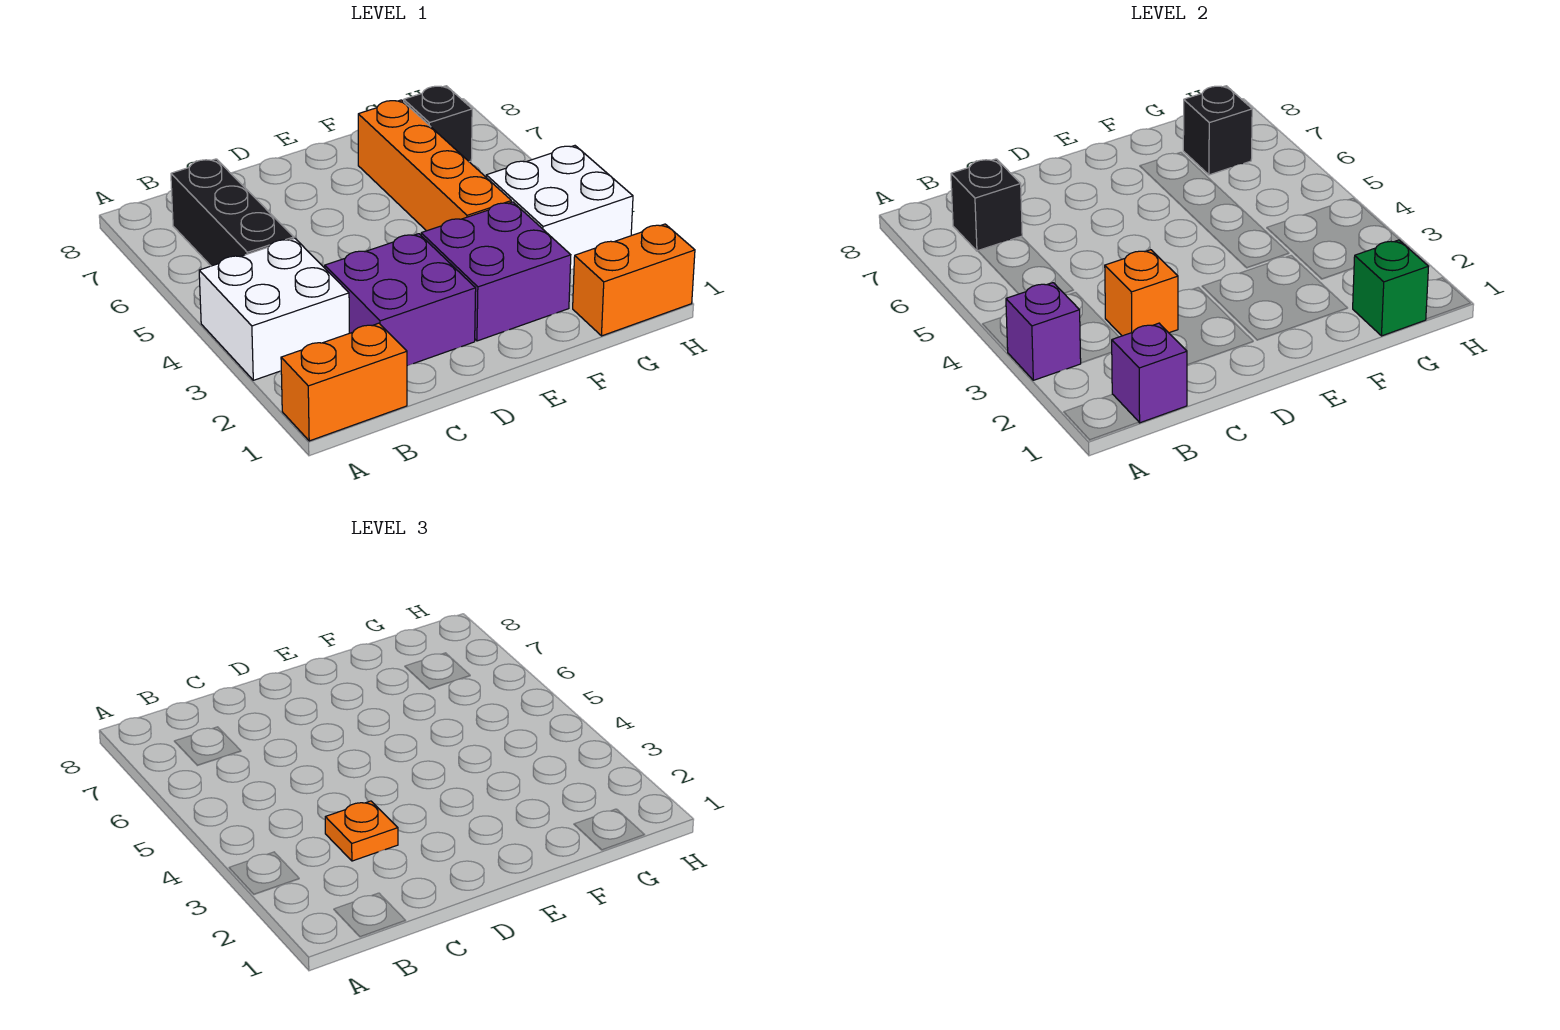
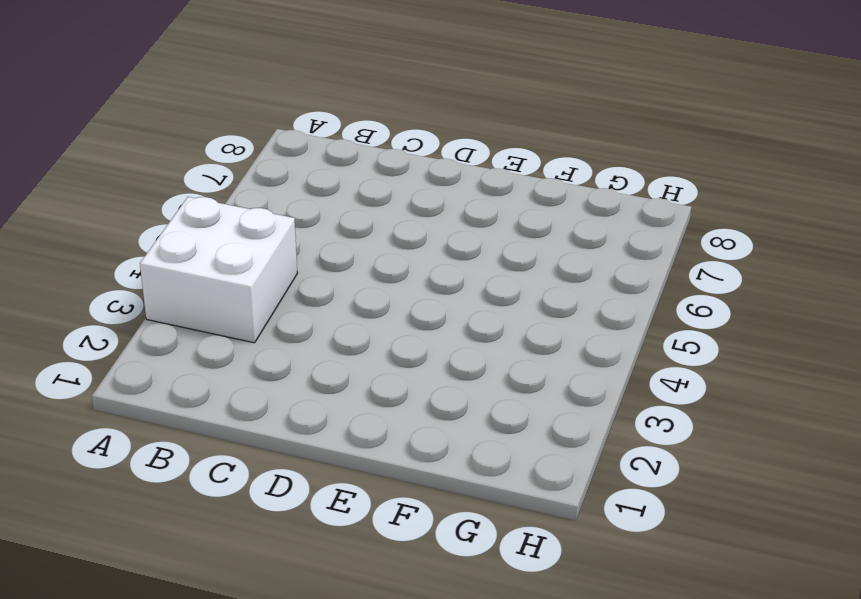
none -> orange 1x2 brick [281,323,407,441]
none -> black 1x3 brick [171,159,294,266]
none -> purple 2x2 brick [325,234,476,366]

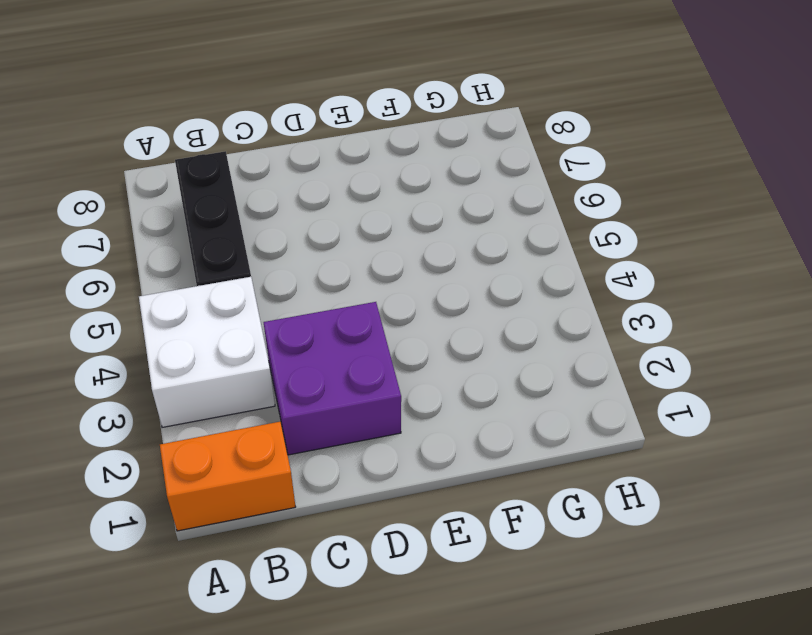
none -> purple 2x2 brick [421,202,571,341]
none -> orange 1x4 brick [358,100,511,231]
none -> orange 1x2 brick [573,224,695,336]

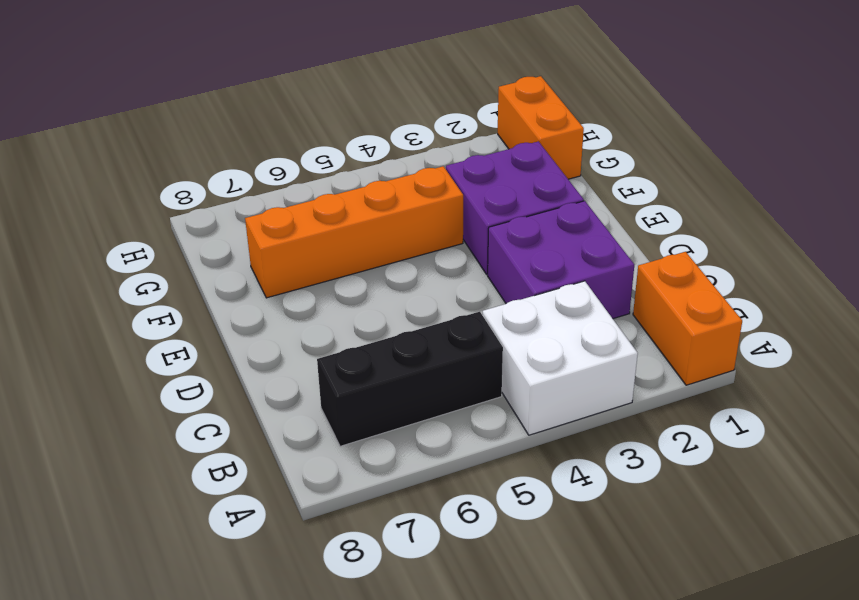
none -> white 2x2 brick [486,146,633,270]
none -> black 1x1 brick [404,86,472,162]
none -> purple 1x1 brick [1006,283,1081,380]

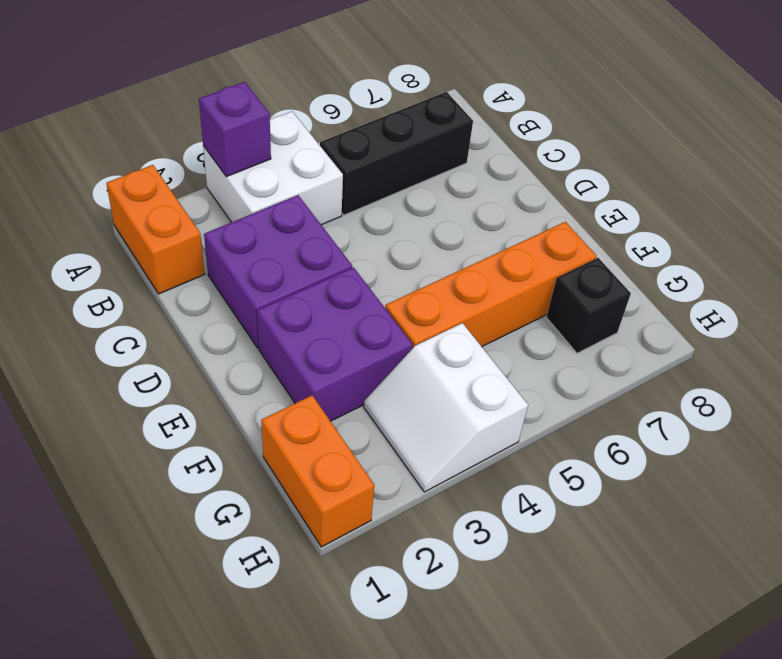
white 2x2 slope [364,323,528,492] -> white 2x2 brick [486,146,633,270]
none -> purple 1x1 brick [1111,323,1187,423]
none -> black 1x1 brick [951,159,1022,251]
none -> orange 1x1 brick [1105,250,1178,336]

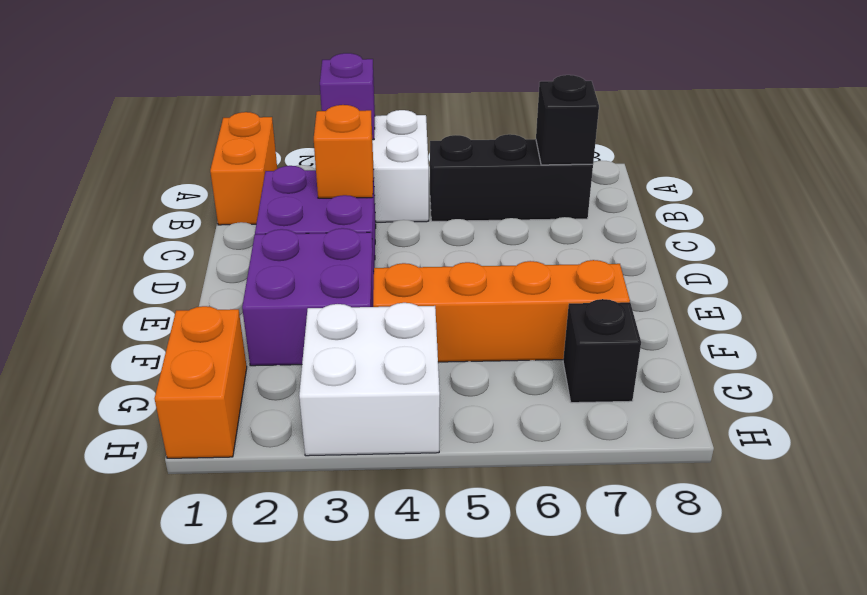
none -> purple 1x1 brick [1111,323,1187,423]
none -> green 1x1 brick [1353,240,1429,336]
none -> black 1x1 brick [1183,86,1252,175]

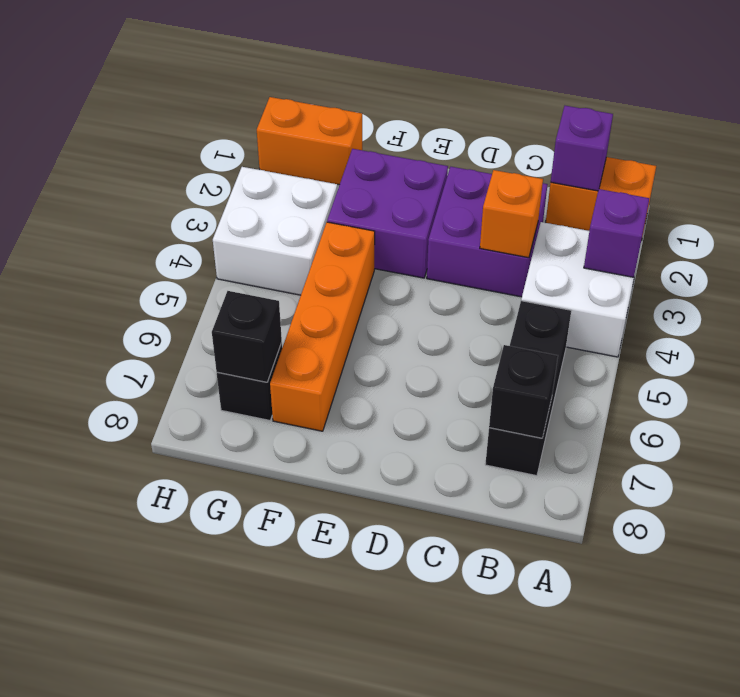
none -> green 1x1 brick [1353,240,1429,336]
none -> orange 1x1 plate [325,801,398,861]

